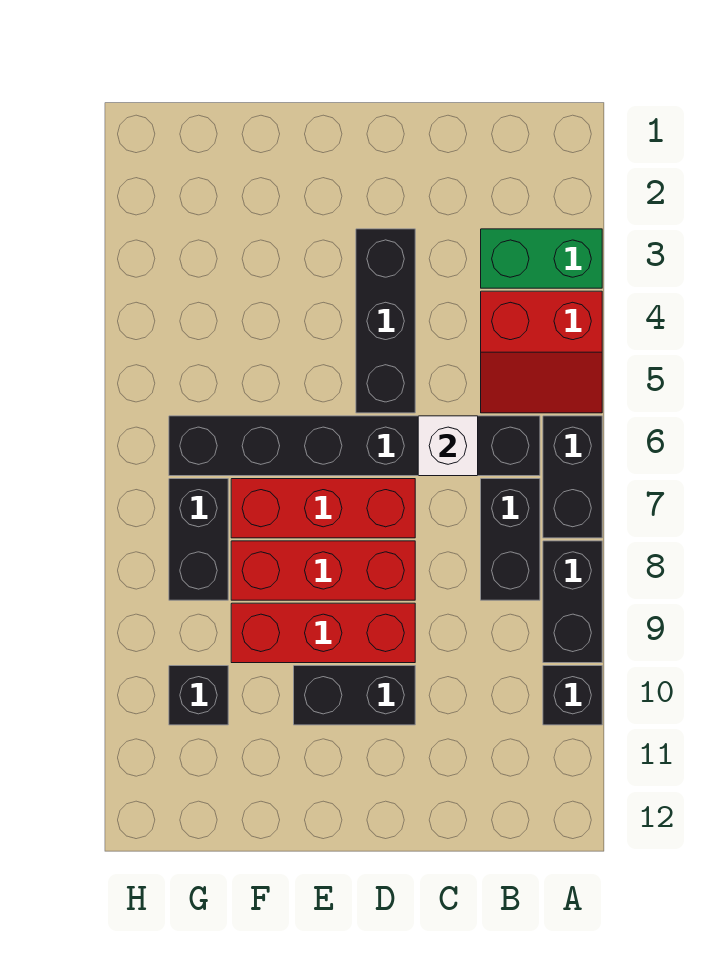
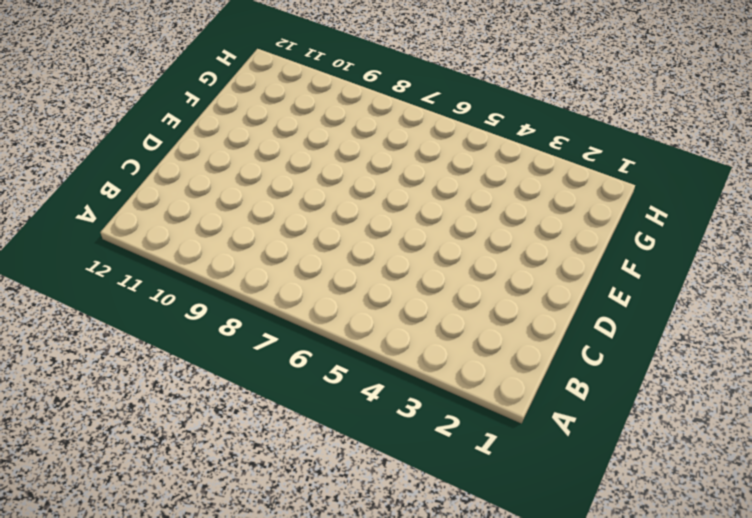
none -> green 1x2 brick [481,229,602,288]
none -> red 2x2 slope [481,291,602,413]
none -> black 1x2 brick [543,416,602,538]

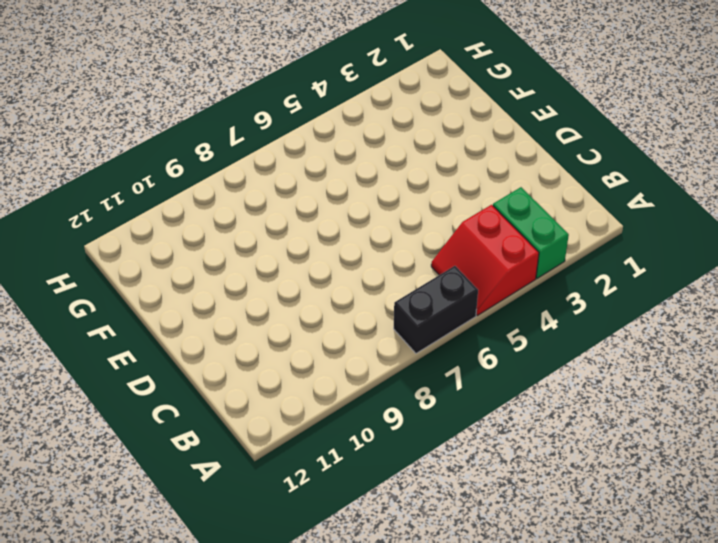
none -> black 1x2 brick [543,541,602,663]
none -> black 1x1 brick [543,666,602,725]
none -> black 1x6 brick [169,416,540,476]

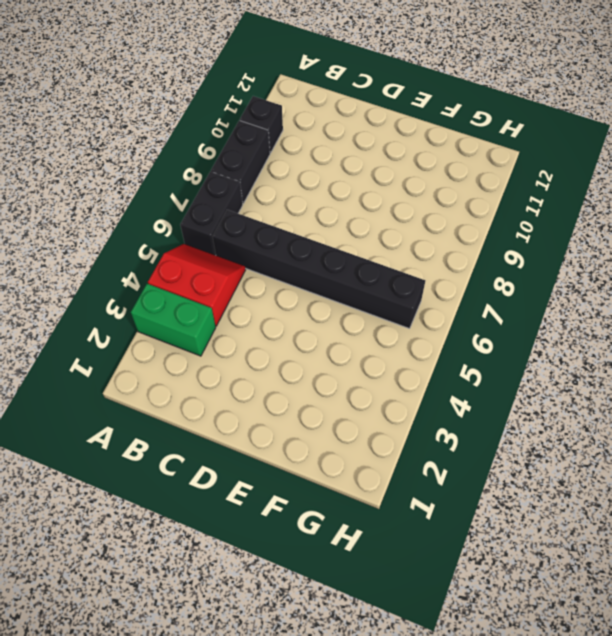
none -> black 1x2 brick [481,479,540,600]
none -> black 1x3 brick [356,229,415,413]
none -> red 1x3 brick [231,479,415,538]

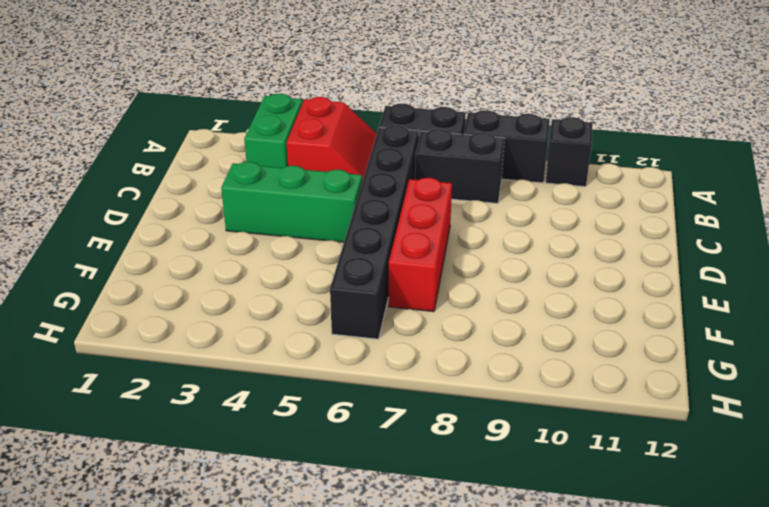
green 1x3 brick [221,162,362,242] -> black 1x3 brick [356,229,415,413]
none -> red 1x3 brick [231,541,415,600]
none -> red 1x3 brick [231,603,415,663]
none -> black 1x2 brick [294,666,415,725]

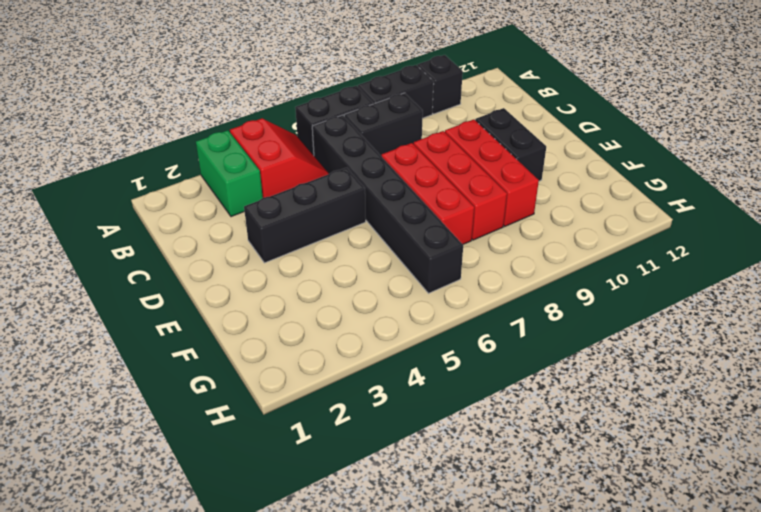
none -> black 1x2 brick [169,479,228,600]
none -> black 1x1 brick [169,666,228,725]
none -> white 1x1 brick [418,416,478,476]

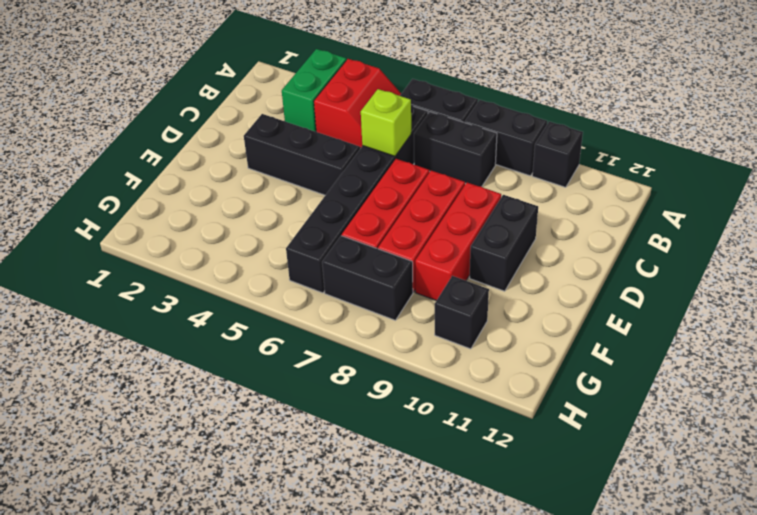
lime 1x1 brick [361,89,411,156] -> white 1x1 brick [418,416,478,476]

